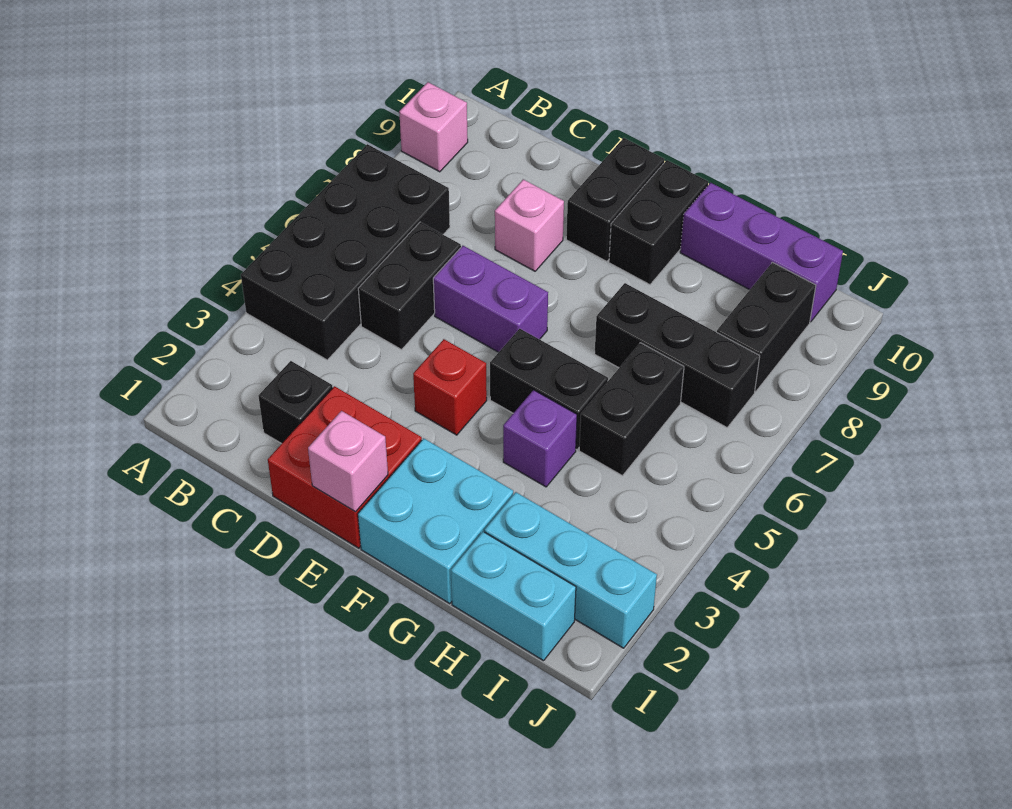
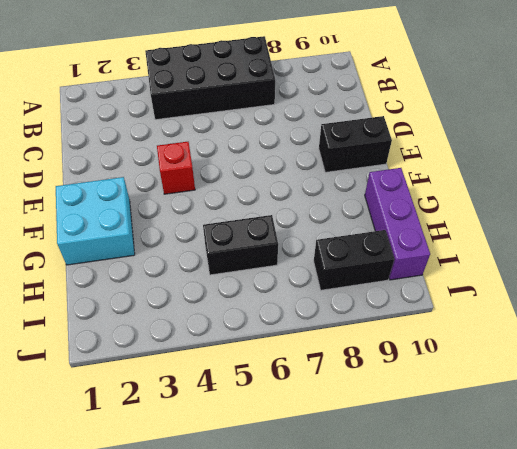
none -> pink 1x1 brick [399,82,468,172]
none -> black 1x1 brick [258,361,333,444]
none -> black 1x2 brick [358,222,461,350]

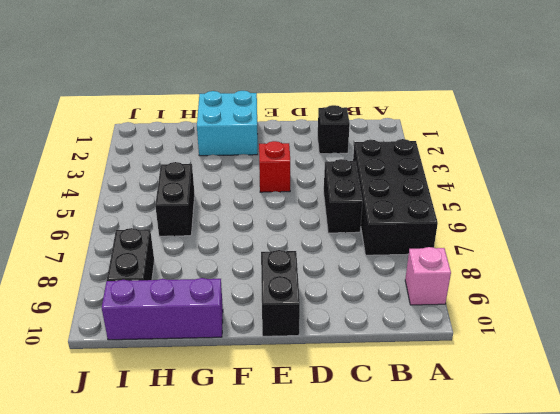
none -> red 2x2 brick [268,386,422,548]
none -> purple 1x2 brick [433,246,548,352]
none -> pink 1x1 brick [495,179,564,271]

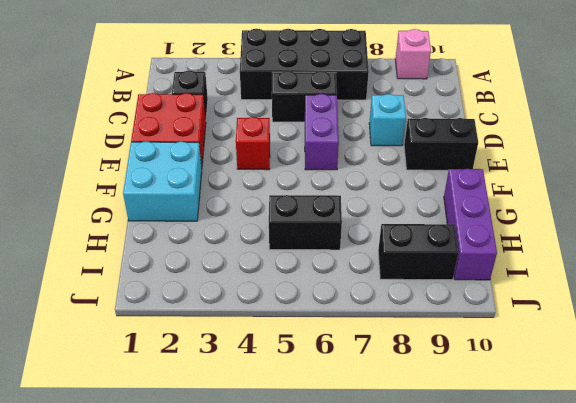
cyan 1x1 brick [369,94,406,146] -> pink 1x1 brick [495,179,564,271]
none -> black 1x2 brick [490,329,608,450]
none -> black 1x2 brick [609,160,708,285]
none -> purple 1x1 brick [503,390,577,487]

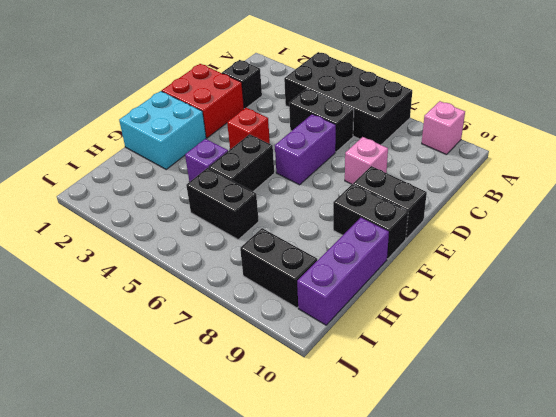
none -> black 1x3 brick [595,283,760,427]
none -> cyan 1x2 brick [451,532,576,661]
none -> cyan 1x3 brick [484,492,657,648]

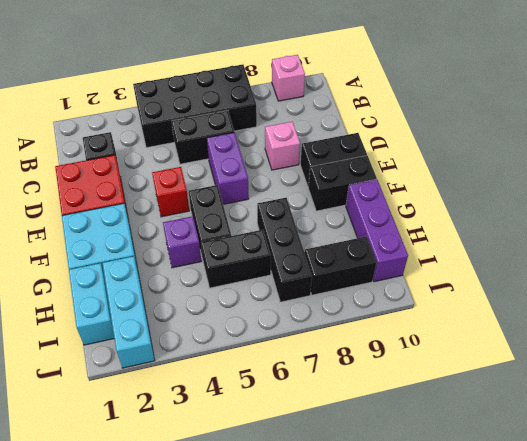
none -> pink 1x1 brick [308,411,388,512]

